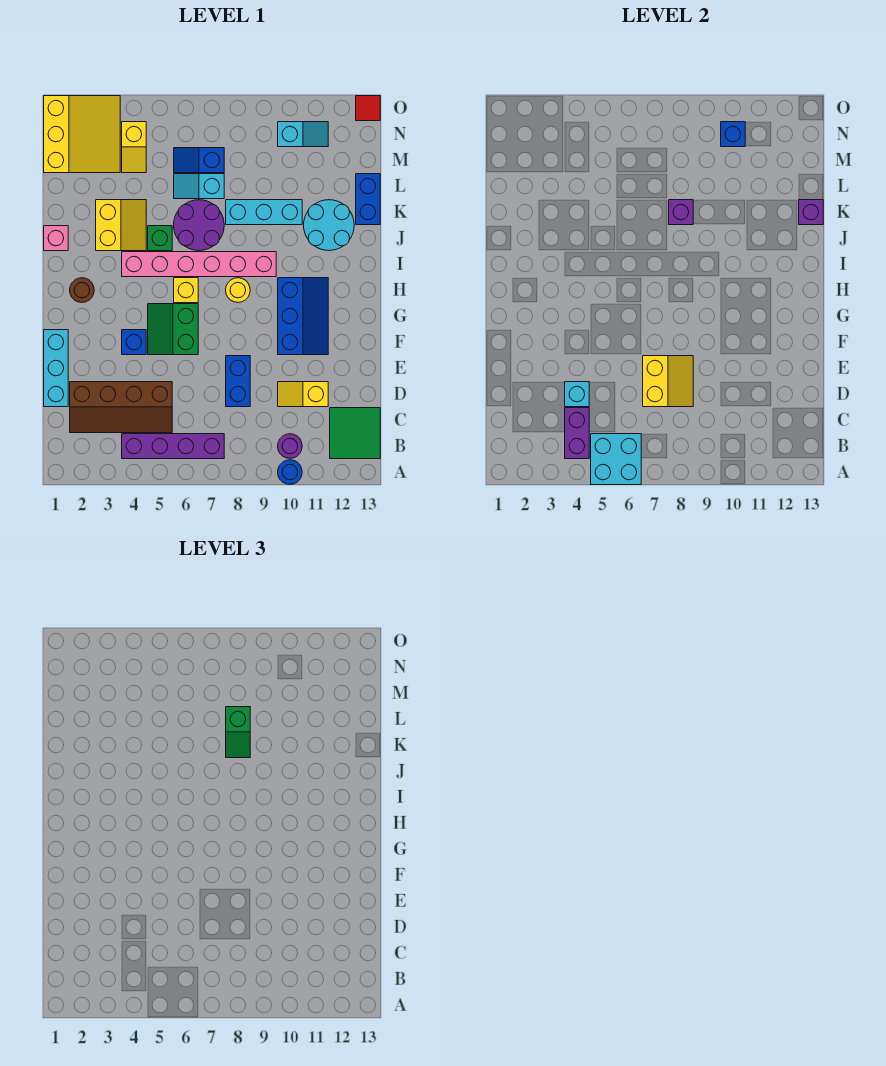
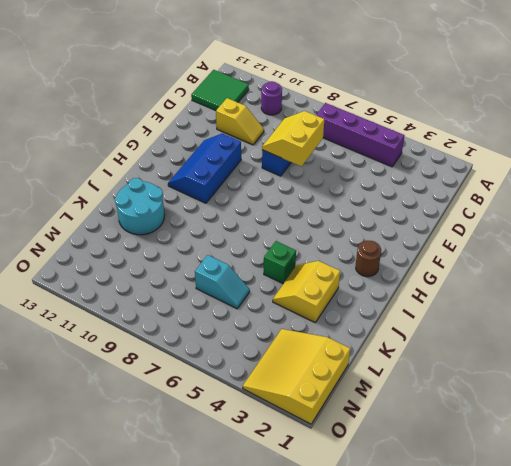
none -> blue 1x1 round brick [278,460,302,484]
none -> brown 2x4 slope [70,382,172,433]
none -> cyan 1x3 brick [44,330,68,407]
none -> blue 1x1 brick [122,330,146,355]

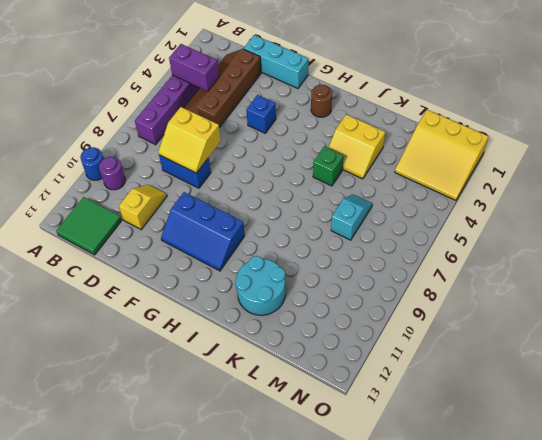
none -> green 2x2 slope [148,304,198,355]
none -> yellow 1x1 brick [174,278,198,303]
none -> yellow 1x1 round brick [226,278,250,302]
none -> pink 1x6 brick [122,252,276,277]

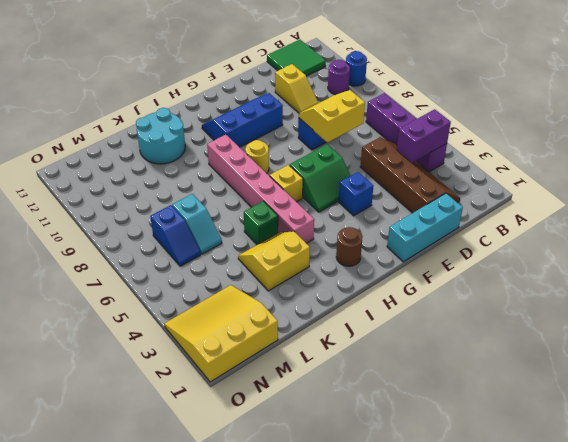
none -> pink 1x1 brick [44,226,68,251]
none -> purple 2x2 round brick [174,200,224,251]
none -> cyan 1x3 brick [226,200,302,225]
none -> blue 1x2 brick [356,174,380,225]

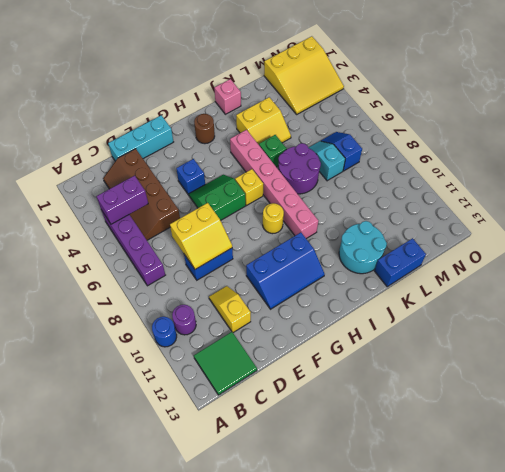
none -> cyan 1x3 brick [226,200,302,225]
none -> yellow 1x2 slope [122,122,146,173]
none -> cyan 1x2 slope [278,122,328,147]
none -> red 1x1 tile [356,96,380,121]

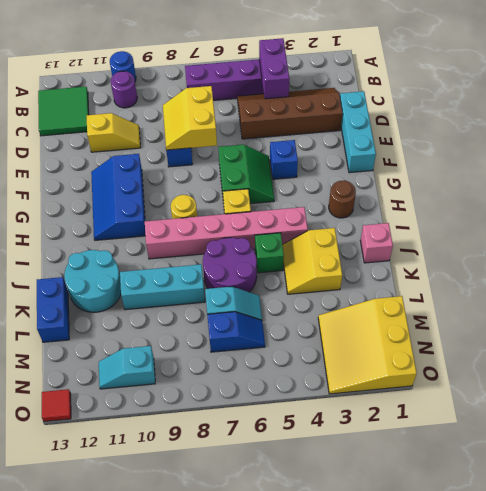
none -> yellow 1x2 slope [122,122,146,173]
none -> cyan 2x2 brick [591,434,641,485]
none -> cyan 1x1 brick [565,382,589,407]
none -> purple 1x1 brick [669,200,693,225]

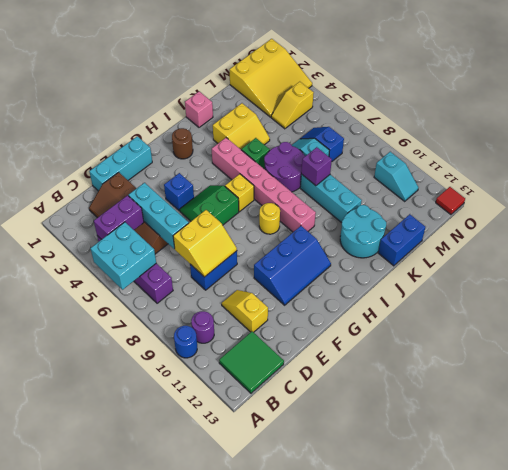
cyan 1x3 brick [129,183,189,249] -> cyan 1x1 brick [565,382,589,407]
none -> purple 1x1 brick [799,200,823,225]
none -> blue 1x1 brick [721,122,745,147]
none -> green 1x2 slope [226,707,250,758]

